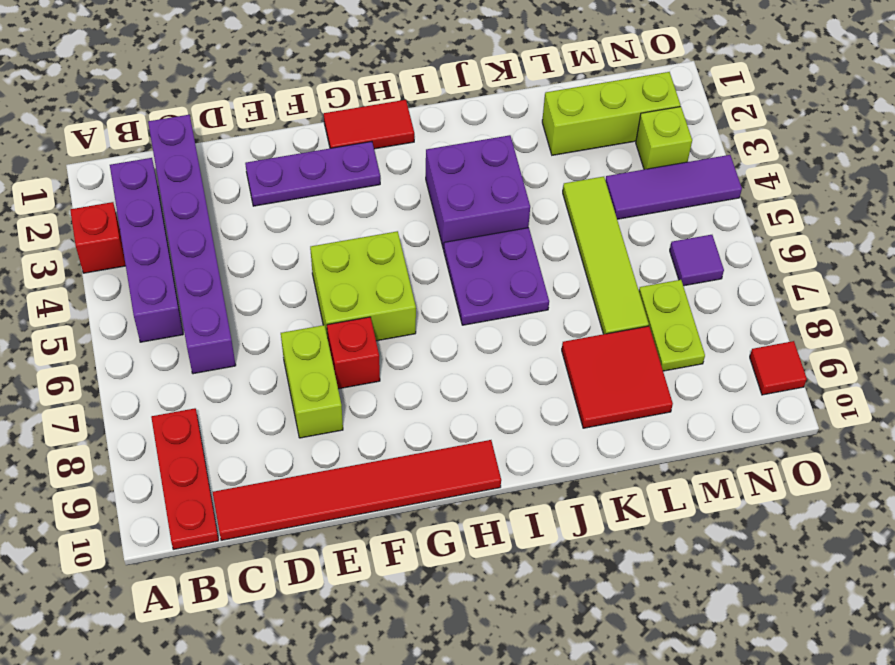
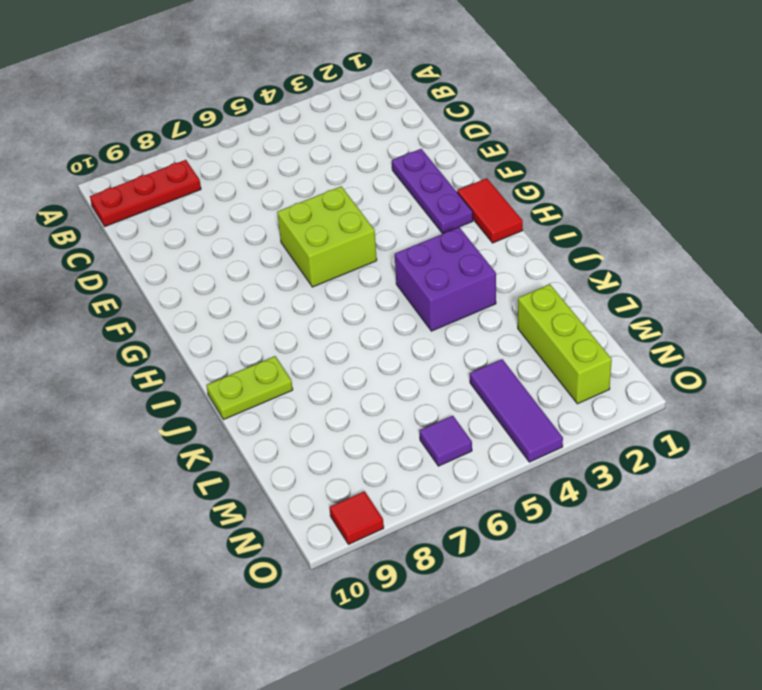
lime 1x2 plate [207,356,293,420] -> lime 1x2 plate moved to [639,280,705,371]
none -> red 1x1 brick [70,202,126,273]
none -> purple 1x4 brick [110,158,183,342]
none -> purple 1x6 brick [148,115,236,374]

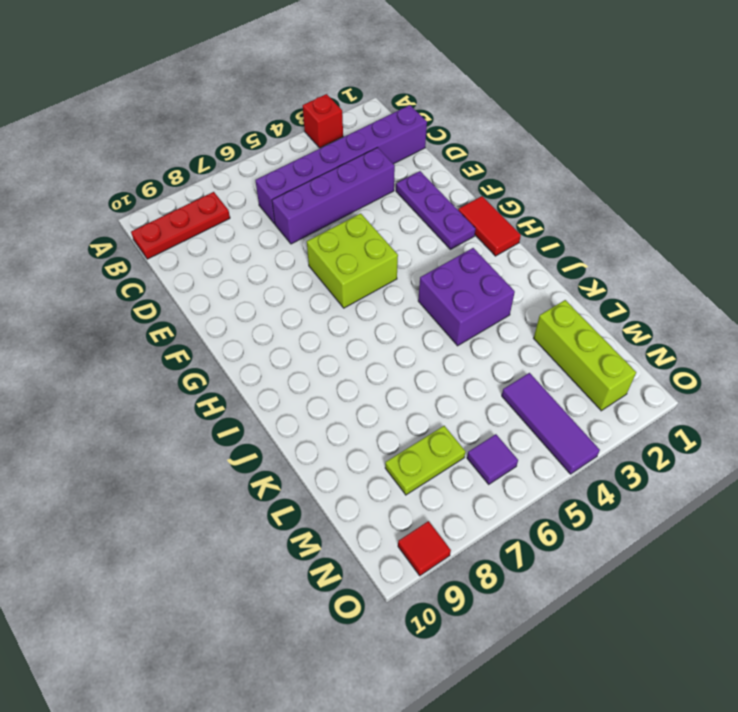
purple 1x4 brick [272,148,395,244] -> purple 1x4 brick moved to [110,158,183,342]
none -> red 1x6 tile [213,440,501,540]
none -> lime 1x2 brick [281,325,343,438]
none -> red 1x1 brick [327,317,380,389]

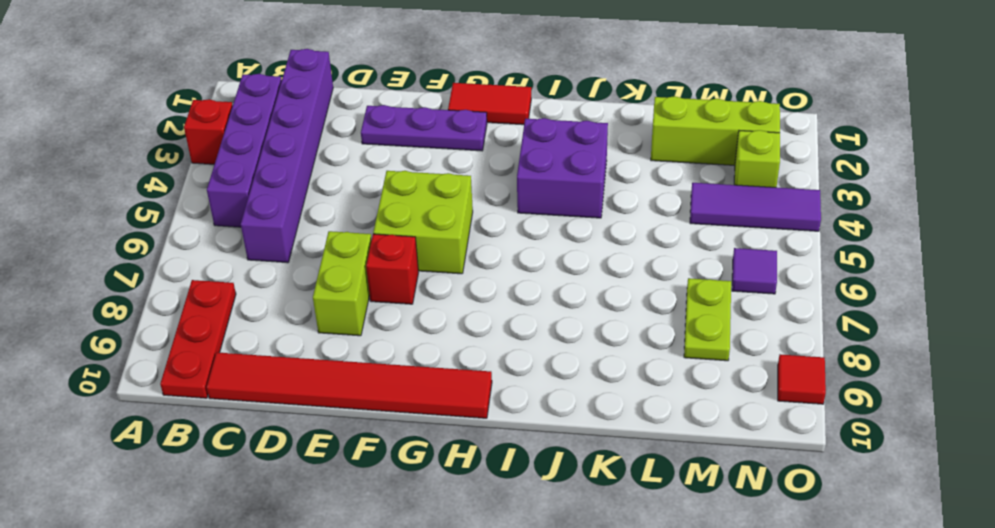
none -> purple 2x2 plate [444,228,549,325]
none -> red 2x2 tile [562,326,673,428]
none -> lime 1x4 tile [563,177,649,334]

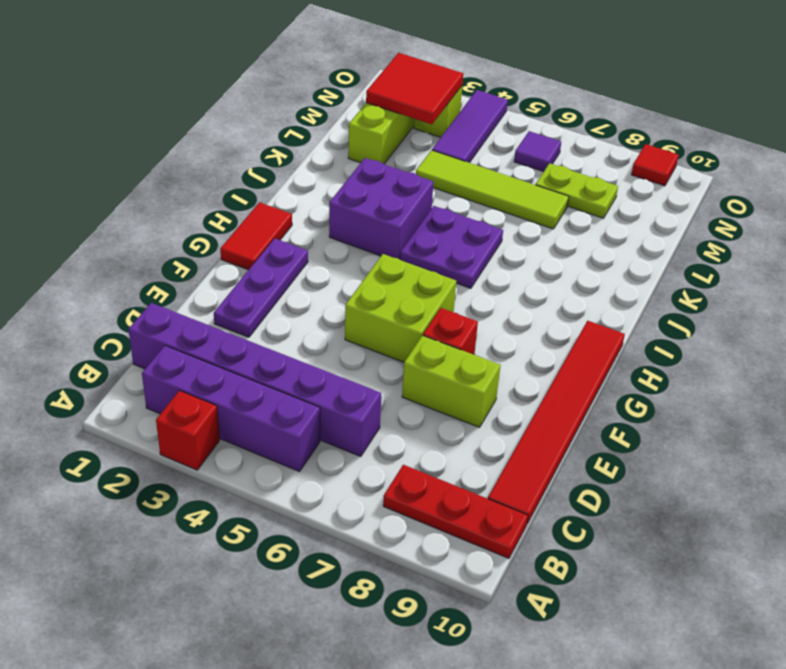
red 2x2 tile [366,53,463,124] -> red 2x2 tile moved to [562,326,673,428]

